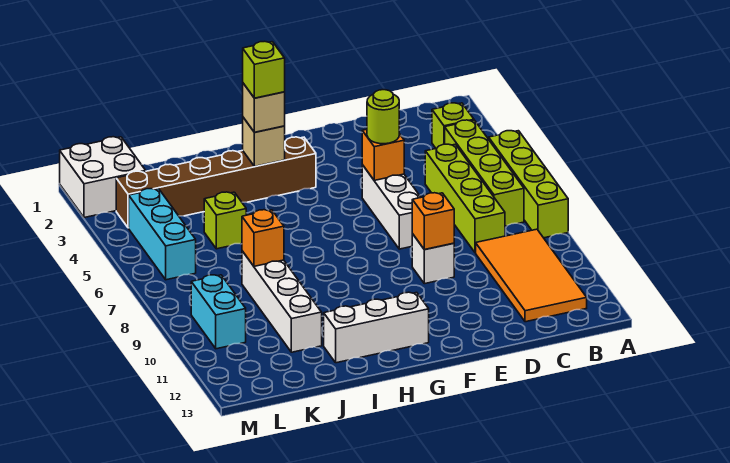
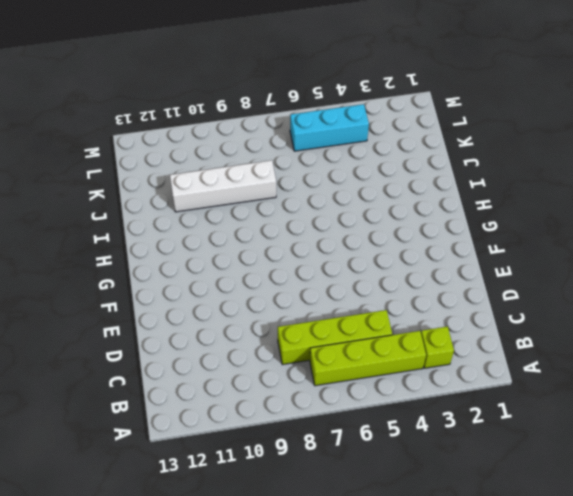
none -> lime 1x4 brick [489,131,568,238]
none -> orange 2x4 tile [476,229,587,322]
none -> white 1x3 brick [362,165,421,249]

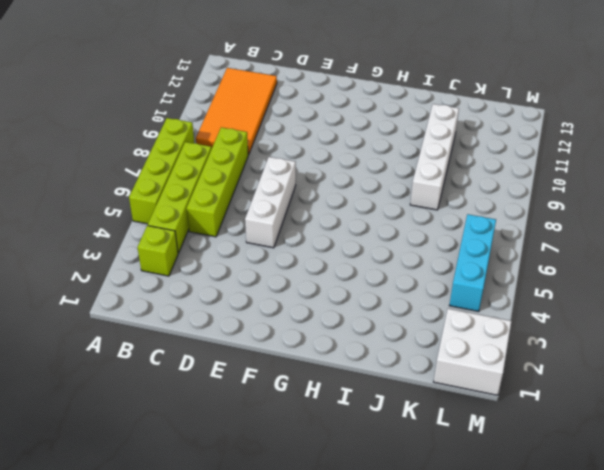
none -> white 1x1 brick [412,234,454,284]
none -> brown 1x6 brick [116,137,316,228]
none -> white 1x3 brick [324,292,429,363]

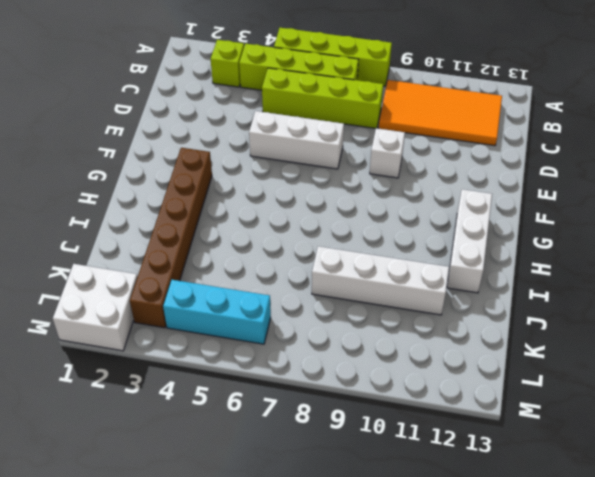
none -> lime 1x1 brick [204,192,246,249]
none -> cyan 1x2 brick [191,275,246,349]
none -> orange 1x1 brick [362,129,404,180]

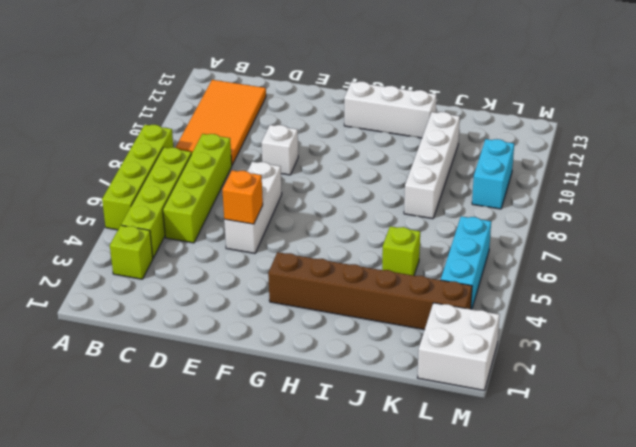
none -> orange 1x1 brick [412,193,454,250]
none -> tan 1x1 brick [243,117,285,166]
none -> orange 1x1 brick [242,210,284,266]

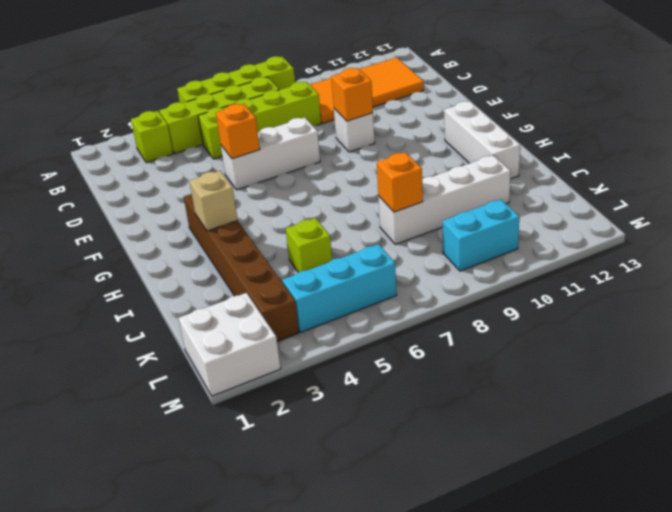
none -> lime 1x1 round brick [367,90,399,144]
none -> tan 1x1 brick [243,83,285,132]
none -> lime 1x1 brick [243,41,285,98]

